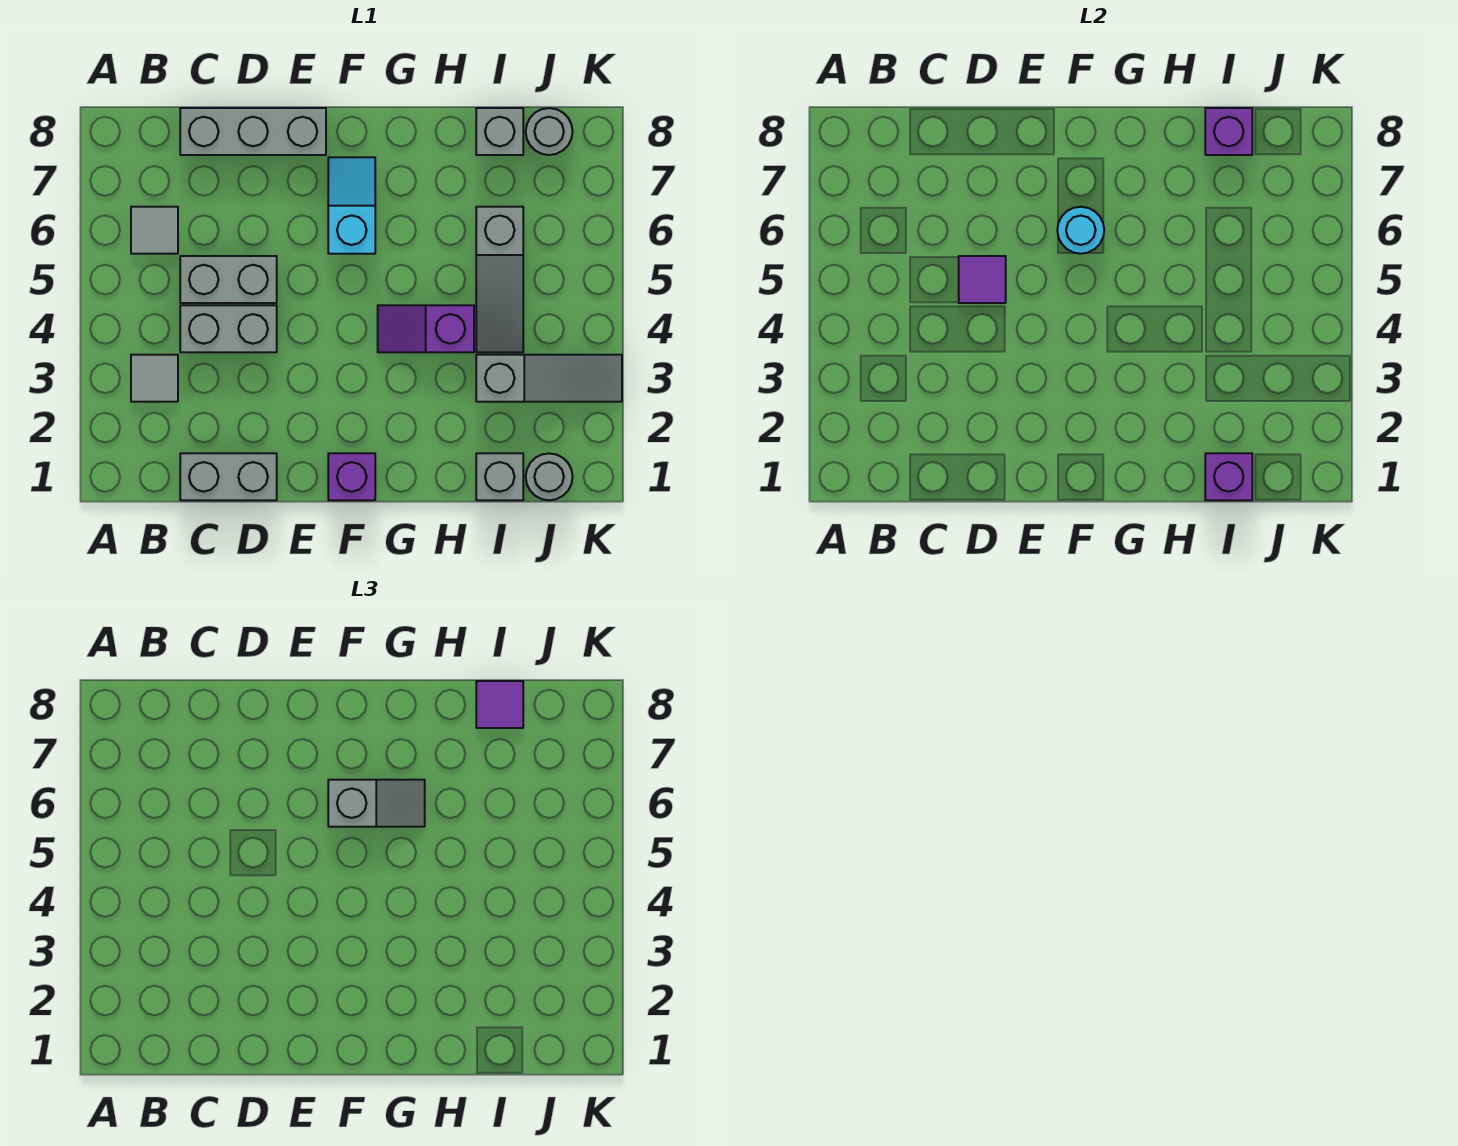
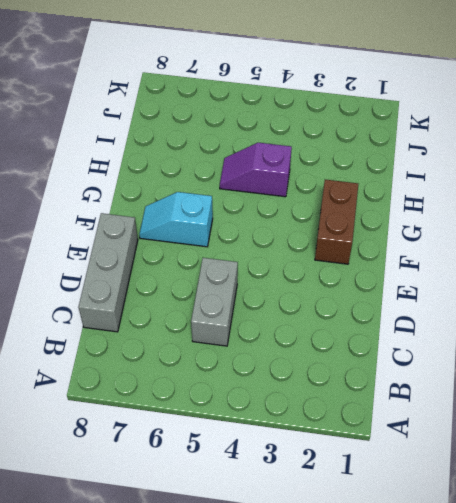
brown 1x2 brick [315,180,358,264] -> none
purple 1x2 slope [220,143,292,197] -> purple 1x2 slope turned to [378,305,474,352]
none -> grey 1x1 tile [131,355,178,402]
none -> grey 1x1 tile [131,207,178,254]
none -> grey 1x2 brick [180,453,277,500]

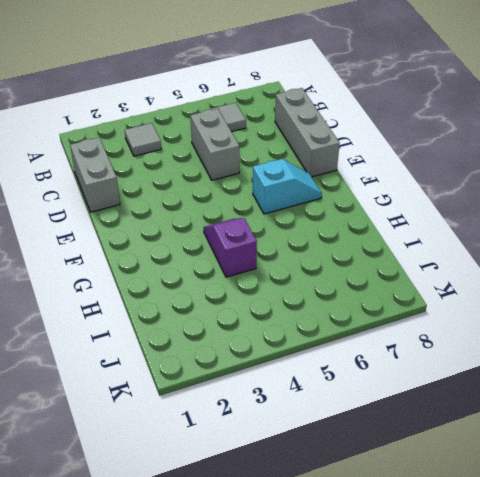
none -> grey 1x2 brick [180,305,277,352]
none -> purple 1x1 brick [328,453,375,500]
none -> grey 1x1 brick [476,453,523,500]

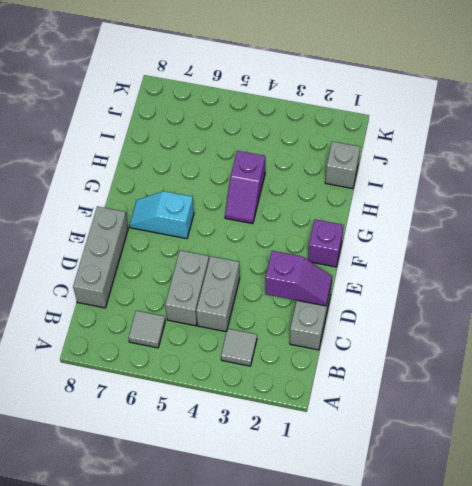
purple 1x2 slope [265,251,332,306] -> none
none -> grey 1x3 slope [476,355,622,402]
none -> grey 1x3 slope [476,207,523,352]
none -> grey 1x1 brick [476,108,523,155]

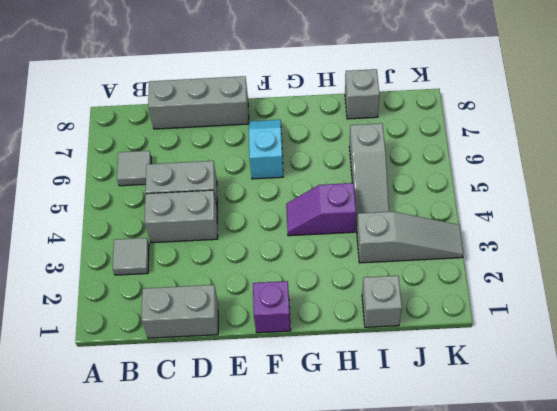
none -> grey 1x1 round brick [526,453,573,500]
none -> grey 1x1 round brick [526,108,573,155]
none -> purple 1x1 tile [959,256,1006,303]

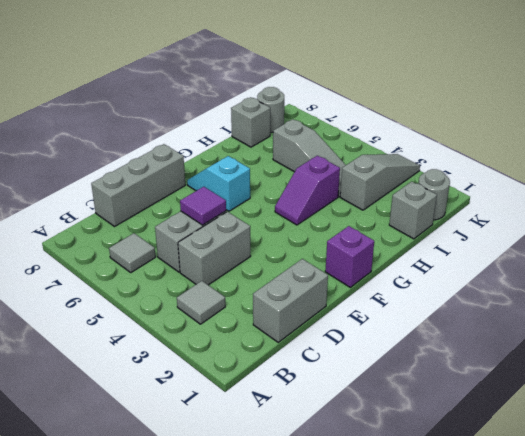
none -> cyan 1x1 round brick [1057,207,1104,254]
none -> purple 1x1 brick [1205,453,1252,500]
none -> purple 1x1 brick [1205,108,1252,155]

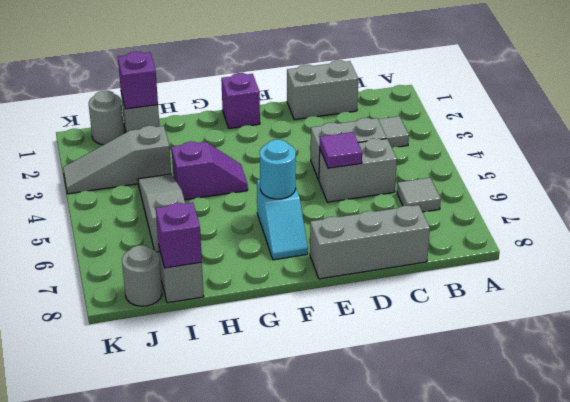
none -> grey 1x2 slope [328,780,425,827]
none -> purple 1x1 tile [476,681,523,728]

